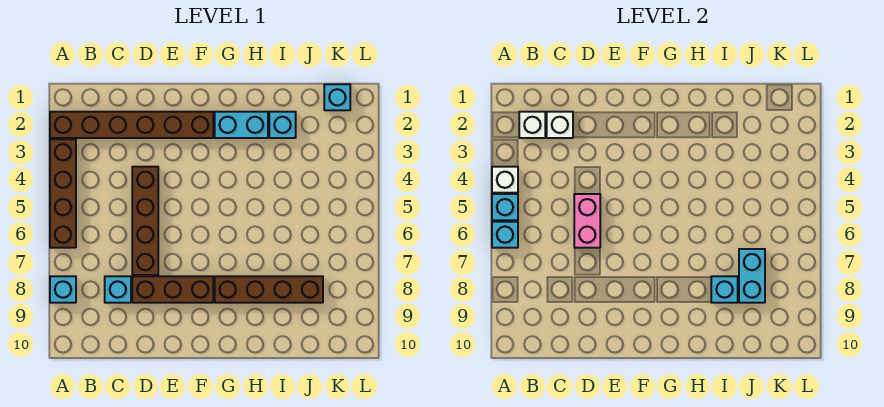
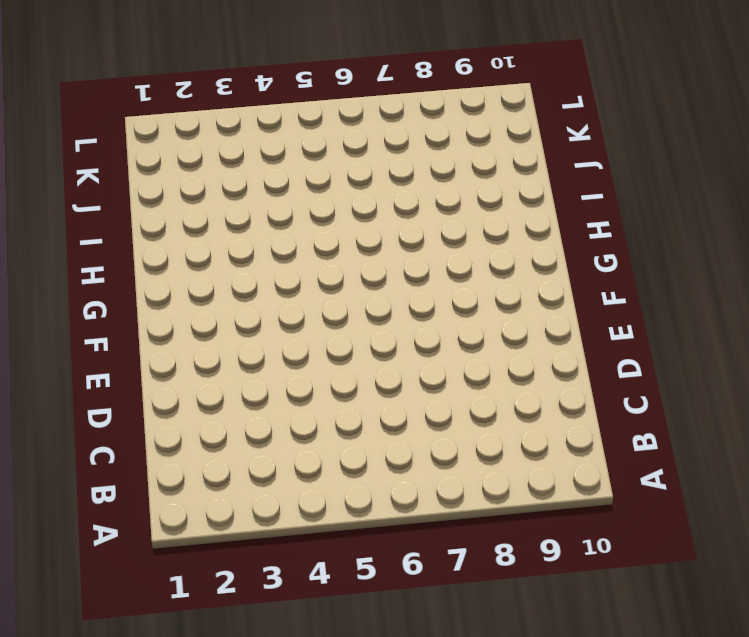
none -> brown 1x6 brick [50,112,213,138]
none -> brown 1x4 brick [50,139,76,248]
none -> cyan 1x1 brick [50,276,76,303]

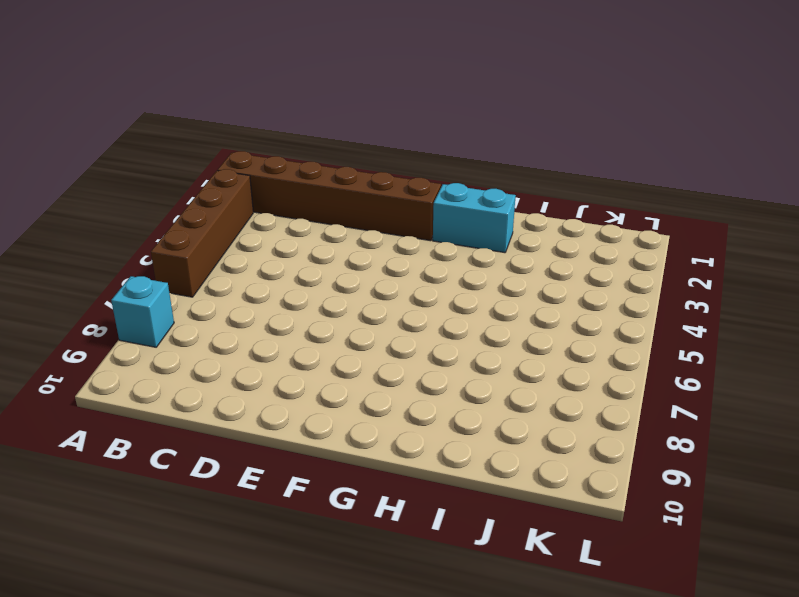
none -> cyan 1x1 brick [105,276,131,303]
none -> brown 1x4 brick [132,167,158,275]
none -> brown 1x3 brick [132,276,213,303]

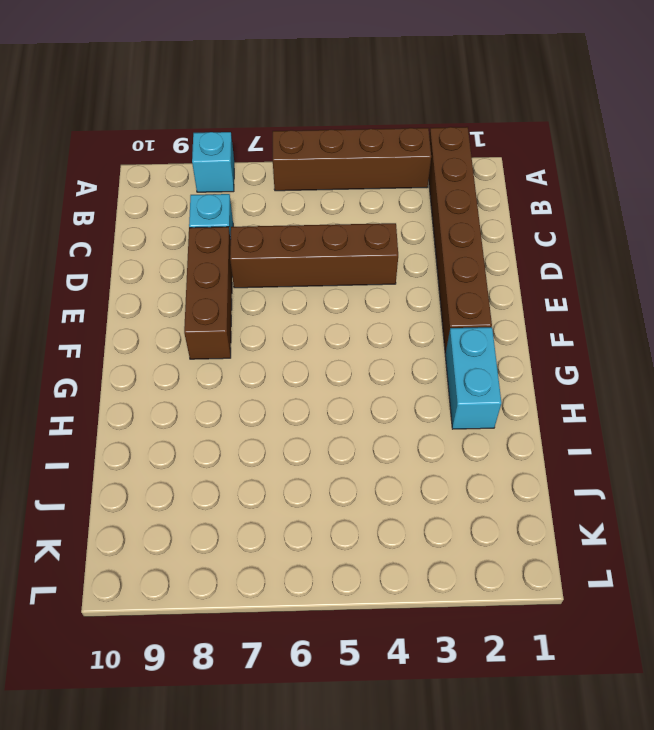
none -> brown 1x4 brick [215,276,323,303]
none -> cyan 1x1 brick [269,112,296,138]
none -> cyan 1x1 brick [324,84,350,110]

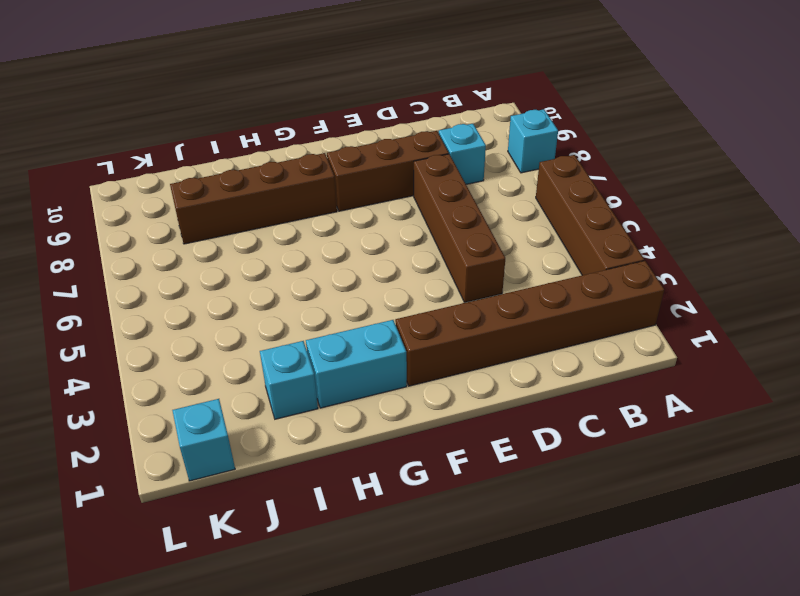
none -> white 1x1 brick [492,167,518,193]
none -> cyan 1x1 brick [492,194,518,220]
none -> cyan 1x1 brick [492,222,518,248]

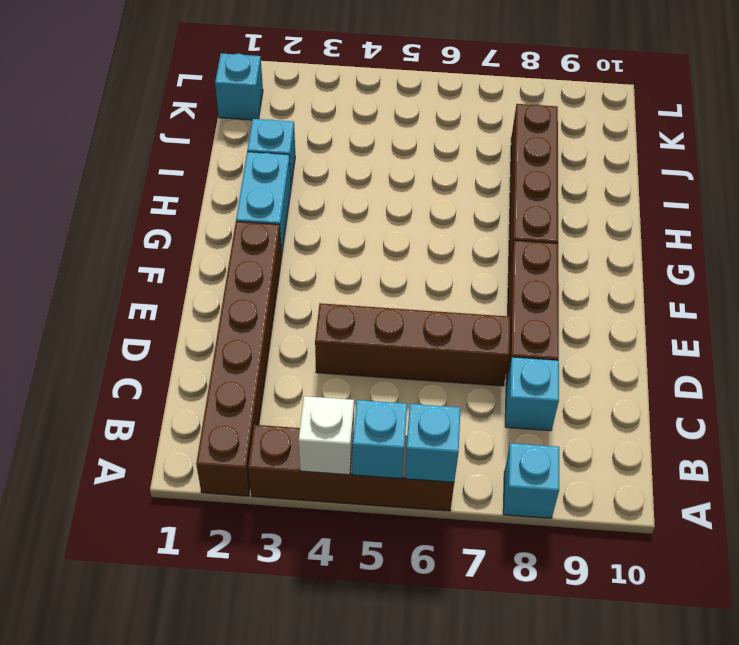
none -> white 1x1 brick [519,112,545,138]
none -> white 1x1 brick [547,112,573,138]
none -> pink 1x2 brick [574,194,600,248]

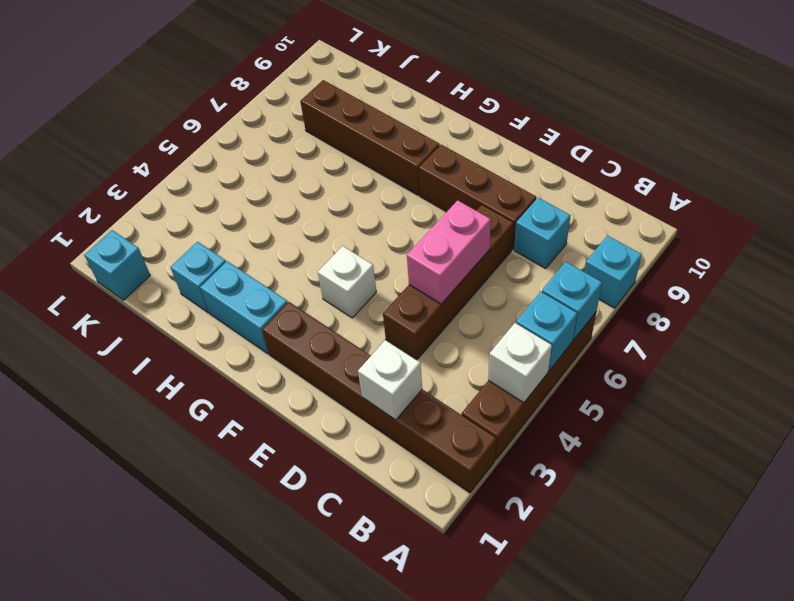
white 1x1 brick [318,246,376,318] -> white 1x1 brick moved to [519,112,545,138]
none -> cyan 1x1 brick [711,276,738,303]
none -> cyan 1x2 brick [739,249,765,303]

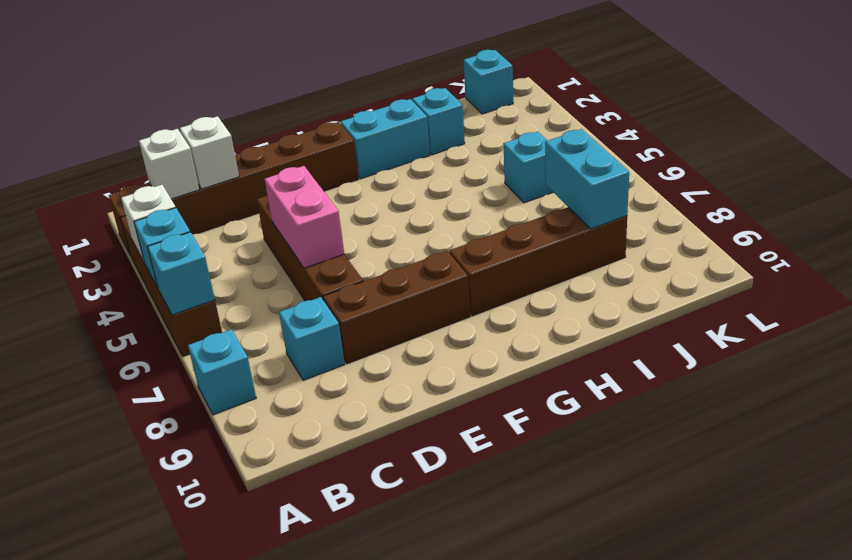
cyan 1x1 brick [504,132,553,203] -> cyan 1x1 brick moved to [711,276,738,303]

